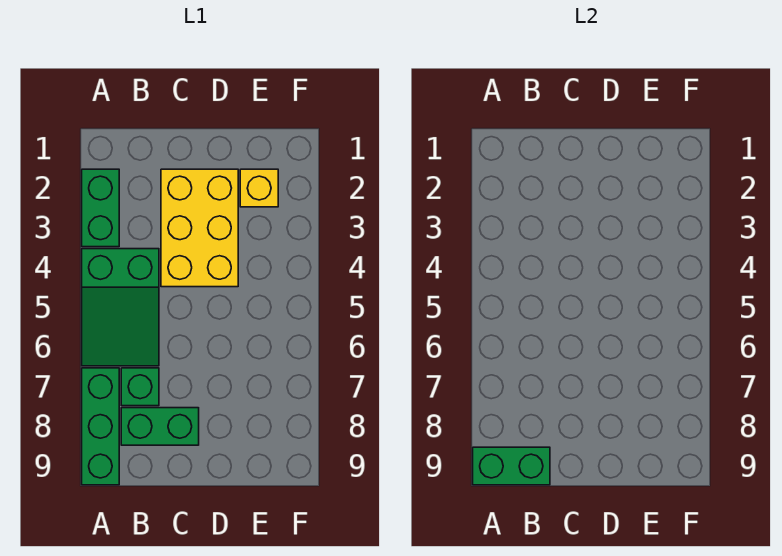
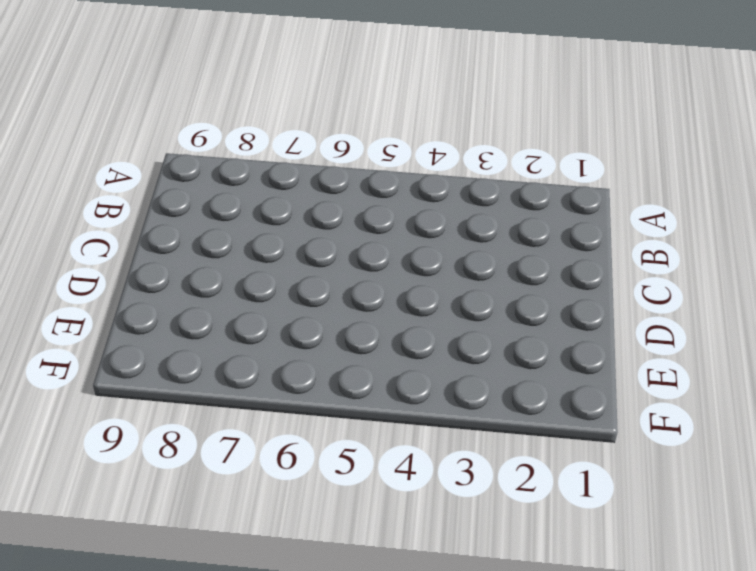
none -> green 1x2 brick [82,169,119,247]
none -> green 2x3 slope [82,249,159,366]

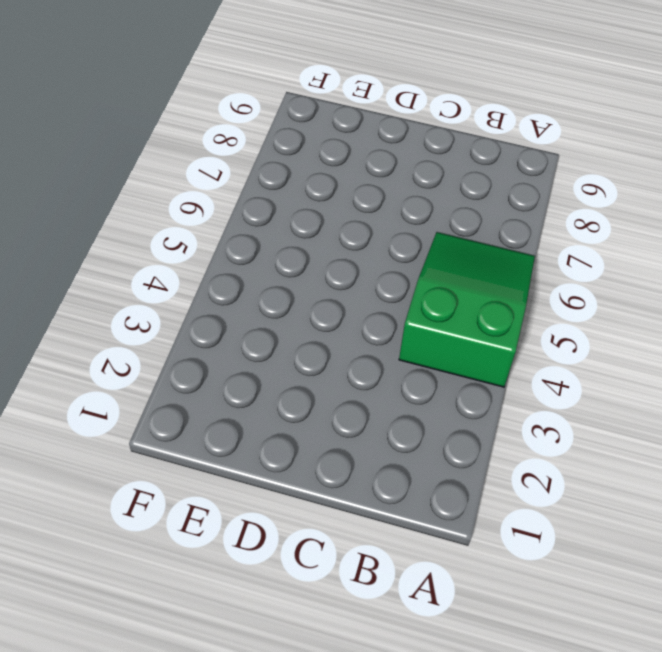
none -> green 1x2 brick [82,169,119,247]
none -> green 1x3 brick [82,368,119,485]

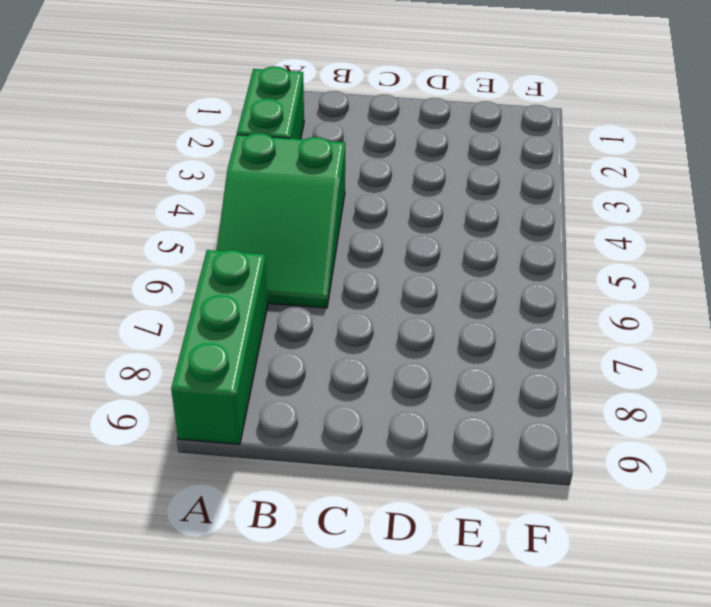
none -> green 1x1 brick [121,368,159,406]
none -> green 1x2 brick [121,408,199,445]

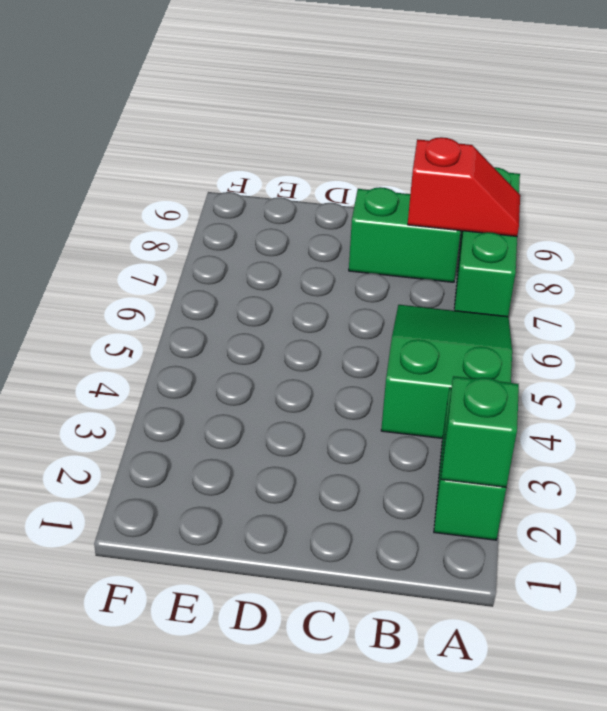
green 1x1 brick [441,376,519,487] -> green 1x1 brick moved to [121,368,159,406]
red 1x2 slope [408,137,520,236] -> none
none -> yellow 2x3 brick [161,169,238,287]
none -> yellow 1x1 brick [240,169,278,207]

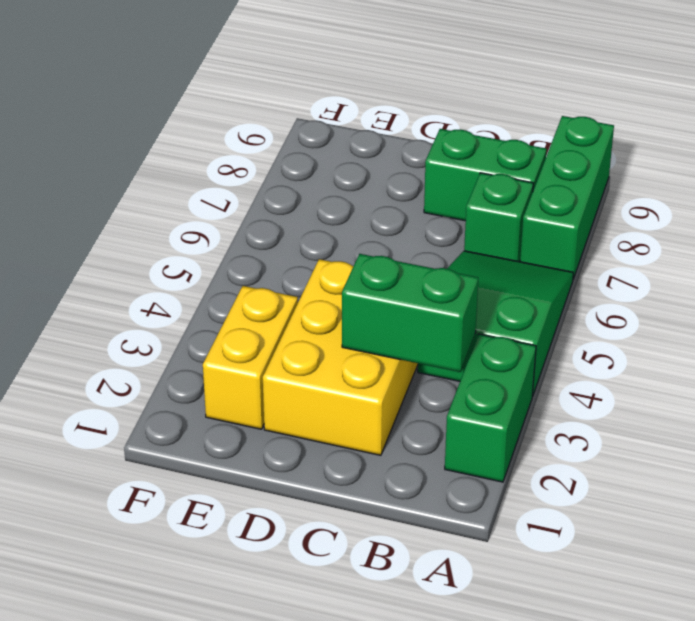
green 1x2 brick [342,254,478,372] -> green 1x2 brick moved to [473,447,550,485]
yellow 1x2 brick [203,286,298,429] -> yellow 1x1 brick [240,169,278,207]

